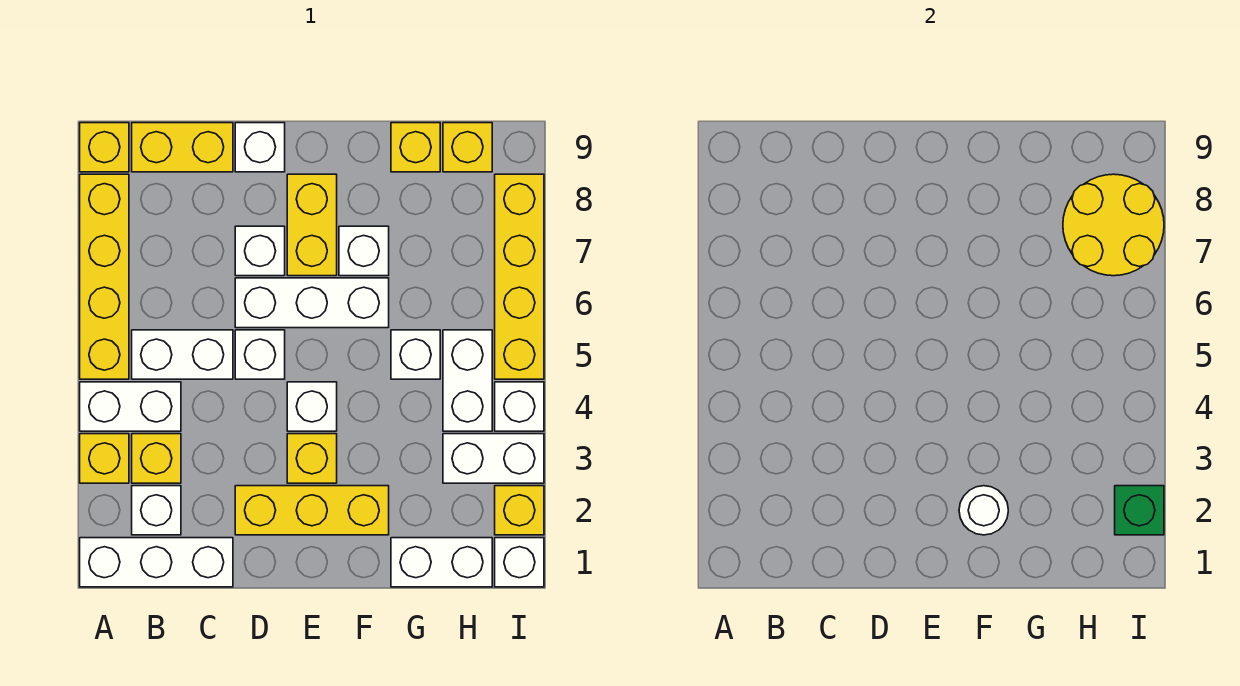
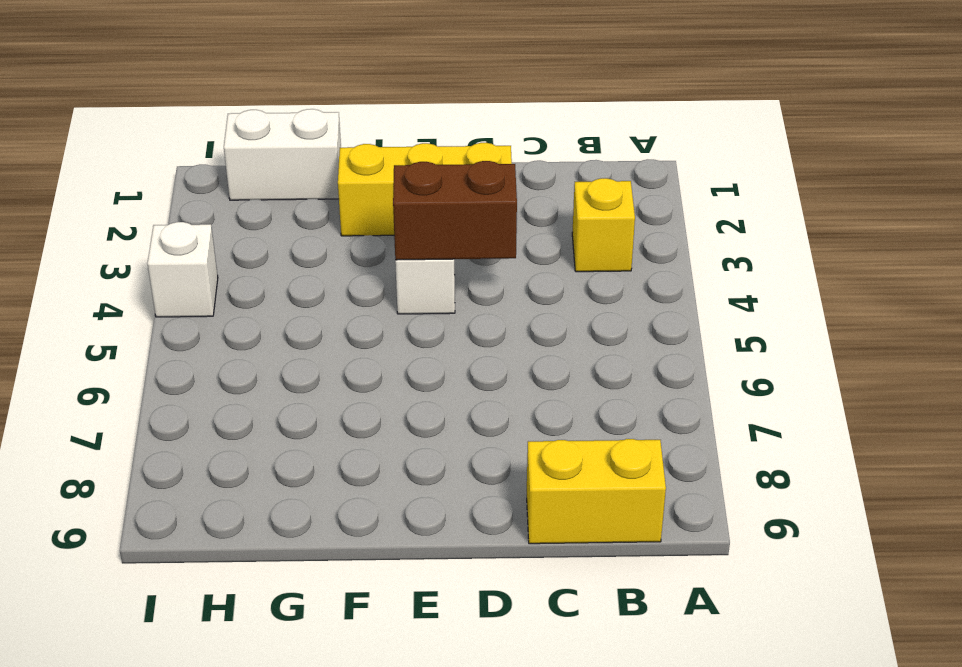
brown 1x2 brick [393,161,517,260] -> none
none -> white 1x3 brick [80,538,233,587]
none -> yellow 1x1 brick [80,434,129,483]
none -> white 1x2 brick [80,382,181,431]
none -> yellow 1x4 brick [80,174,129,379]

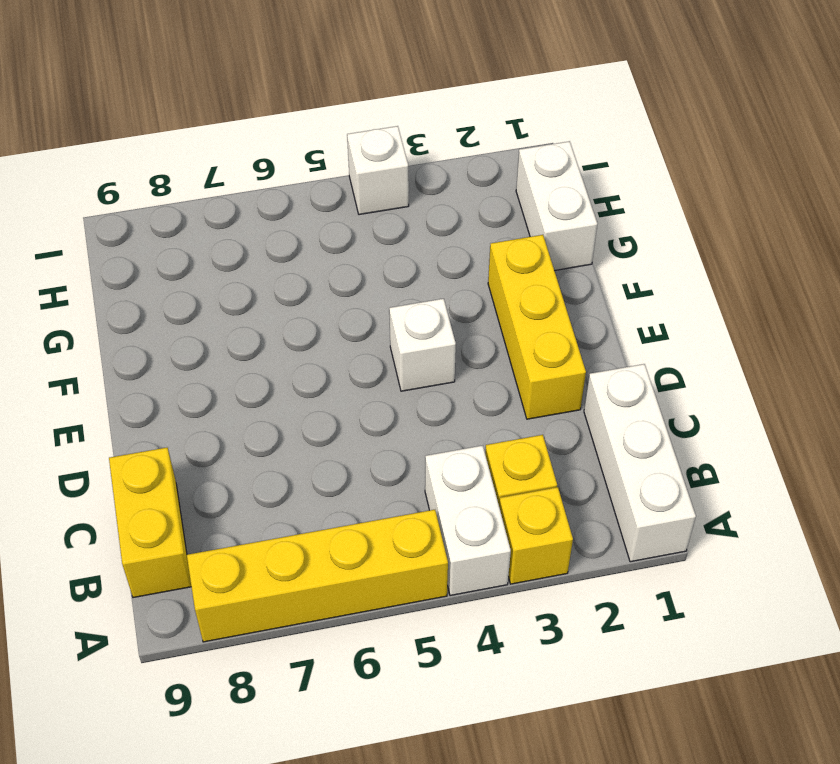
none -> yellow 1x1 brick [80,123,129,172]
none -> white 1x1 brick [132,486,181,535]
none -> white 1x2 brick [132,330,233,379]
none -> white 1x1 brick [235,330,285,379]

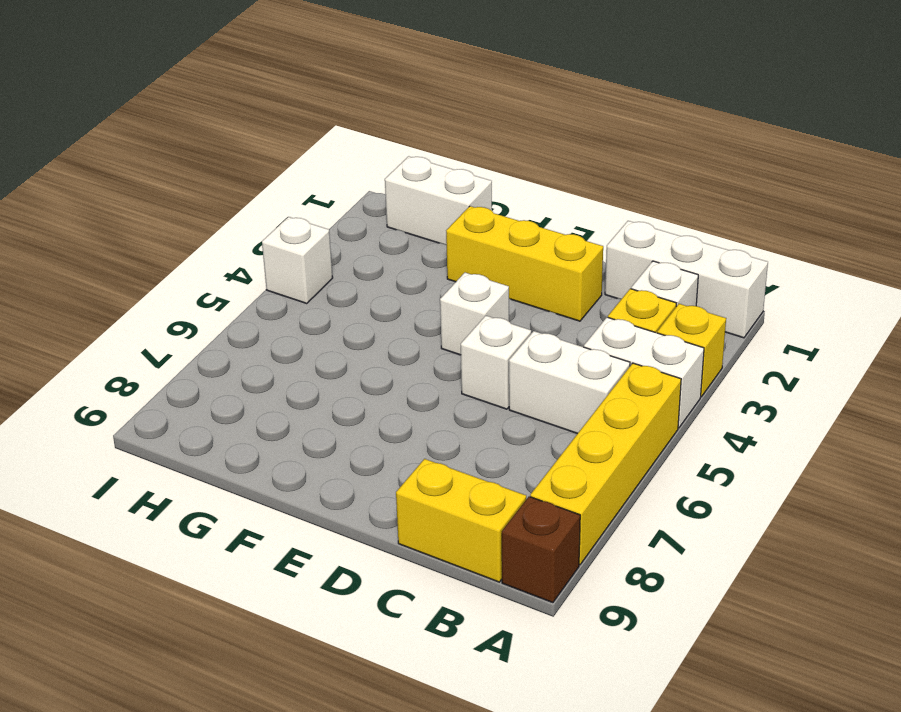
brown 1x1 brick [502,497,580,603] -> yellow 1x1 brick [80,123,129,172]
none -> white 1x3 brick [235,278,389,328]
none -> white 1x1 brick [235,226,285,276]
none -> white 1x1 brick [235,123,285,172]
none -> yellow 1x1 brick [287,434,337,483]

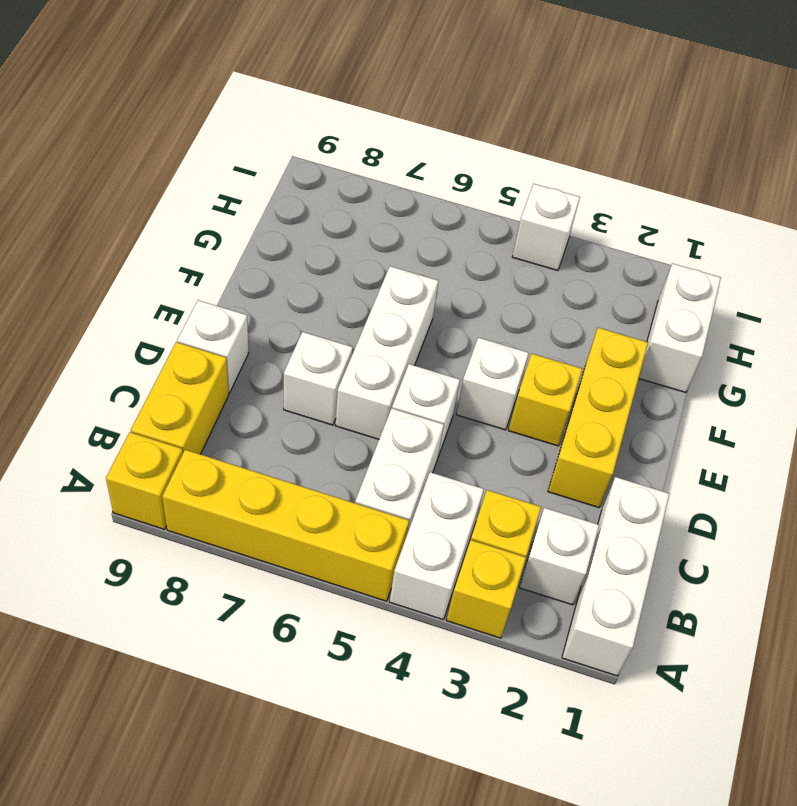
none -> yellow 1x2 brick [287,174,337,276]
none -> white 1x1 brick [339,226,389,276]
none -> white 1x1 brick [391,330,440,379]
none -> yellow 1x1 brick [391,123,440,172]

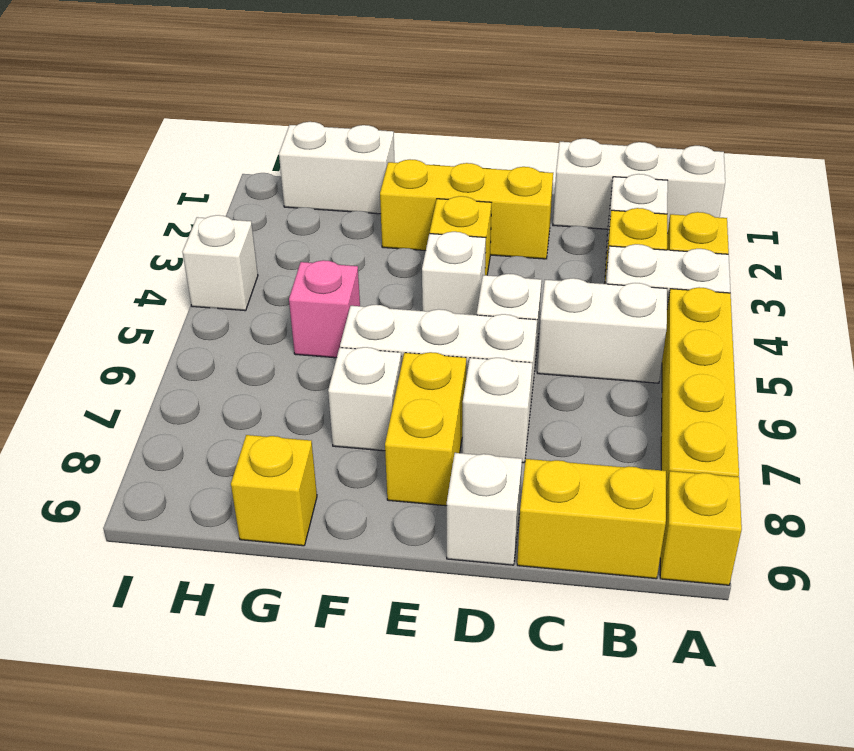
pink 1x1 brick [289,260,360,358] -> white 1x1 brick [391,330,440,379]
none -> white 1x2 brick [443,434,544,483]
none -> white 1x2 brick [443,330,492,431]
none -> yellow 1x1 brick [443,123,492,172]
none -> white 1x1 brick [495,538,544,587]

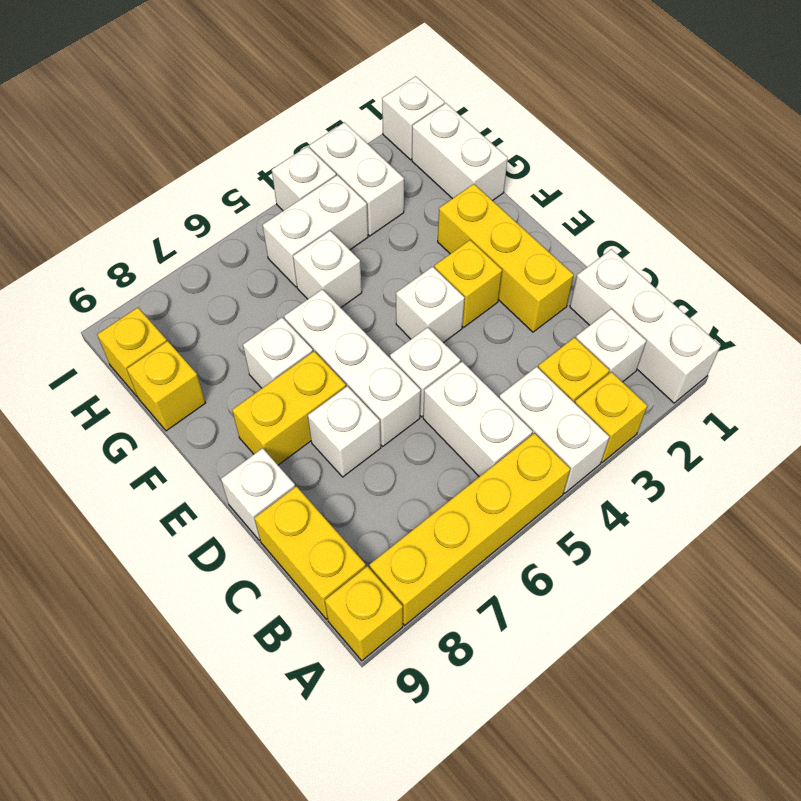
none -> yellow 1x1 brick [495,486,544,535]
none -> yellow 1x4 brick [495,174,544,379]
none -> white 1x1 round brick [959,486,1008,535]
none -> yellow 2x2 round brick [1063,174,1164,276]

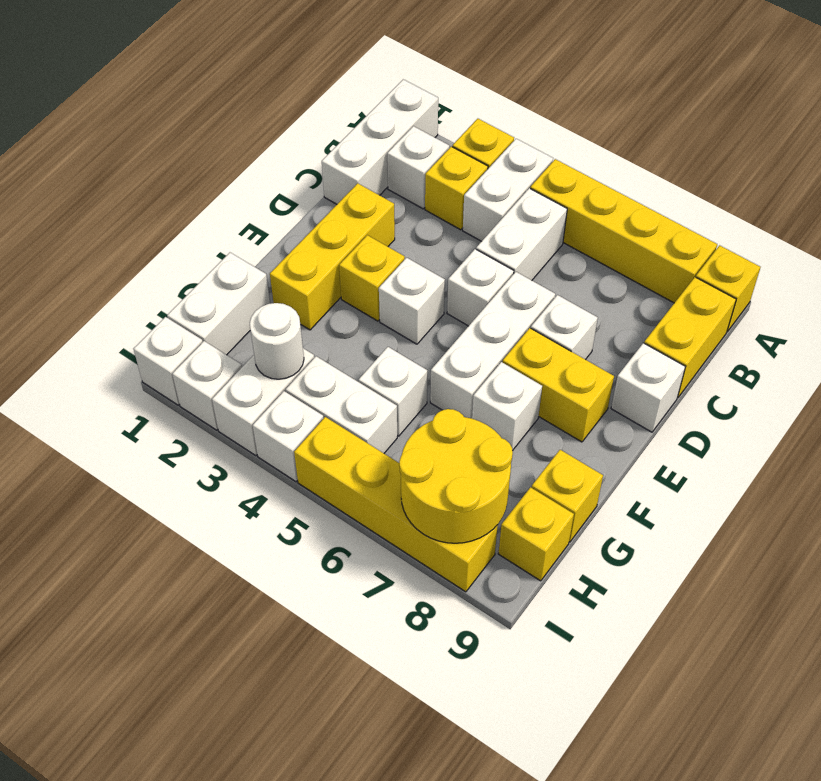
white 1x1 round brick [250,303,304,379] -> white 1x1 round brick moved to [959,486,1008,535]
white 1x1 brick [172,341,242,430] -> yellow 1x1 brick [495,486,544,535]
none -> green 1x1 brick [1115,486,1164,535]

